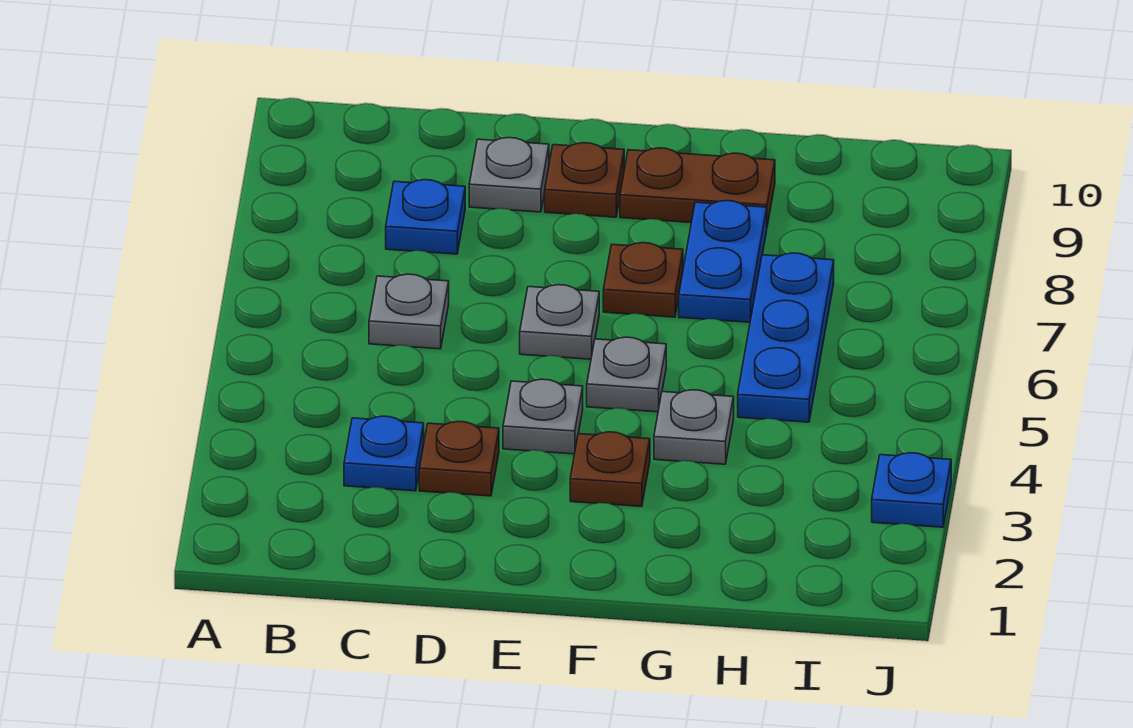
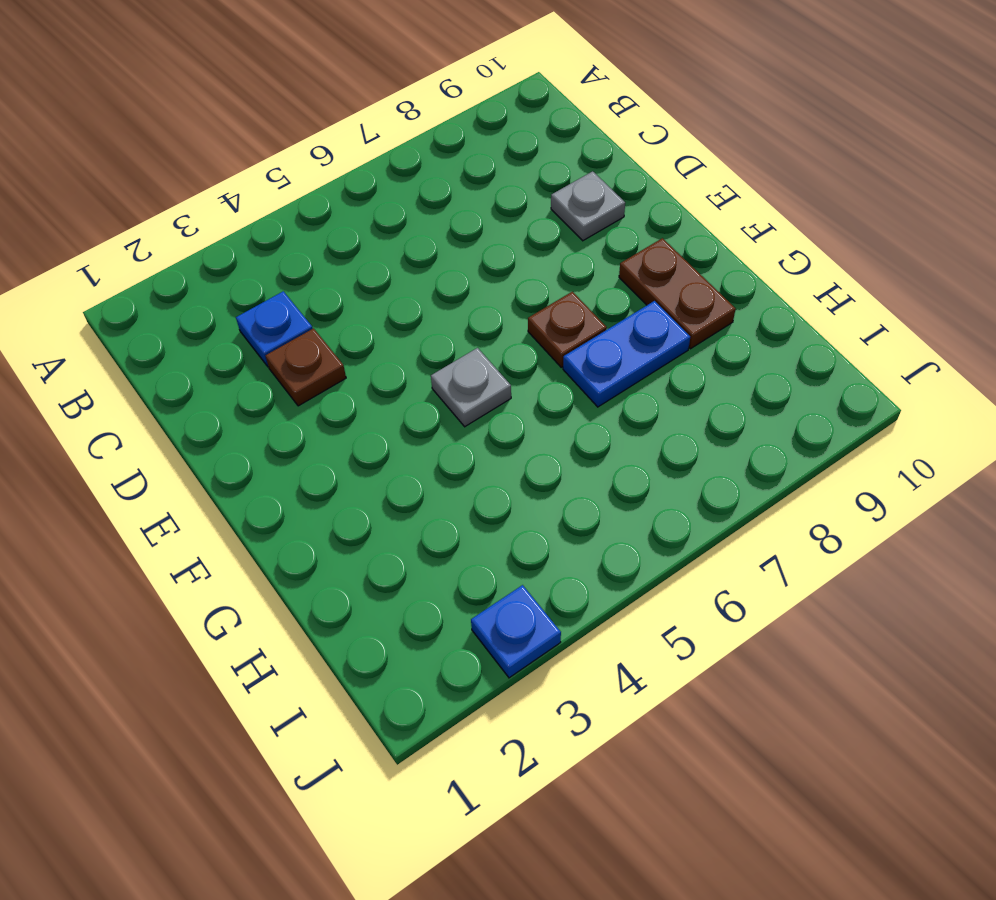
none -> grey 1x1 plate [369,274,449,349]
none -> blue 1x1 plate [386,180,465,254]
none -> grey 1x1 plate [503,379,583,454]

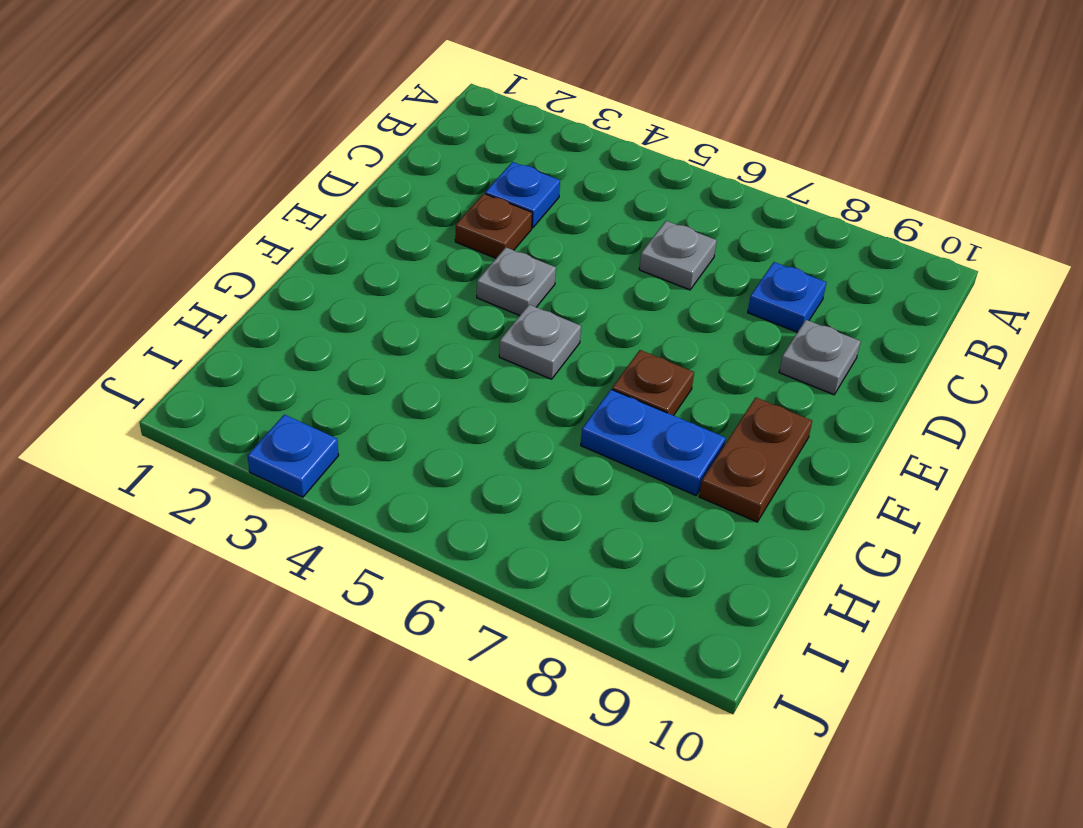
none -> grey 1x1 plate [520,285,599,359]
none -> brown 1x1 plate [545,143,624,217]
none -> brown 1x1 plate [570,432,650,507]

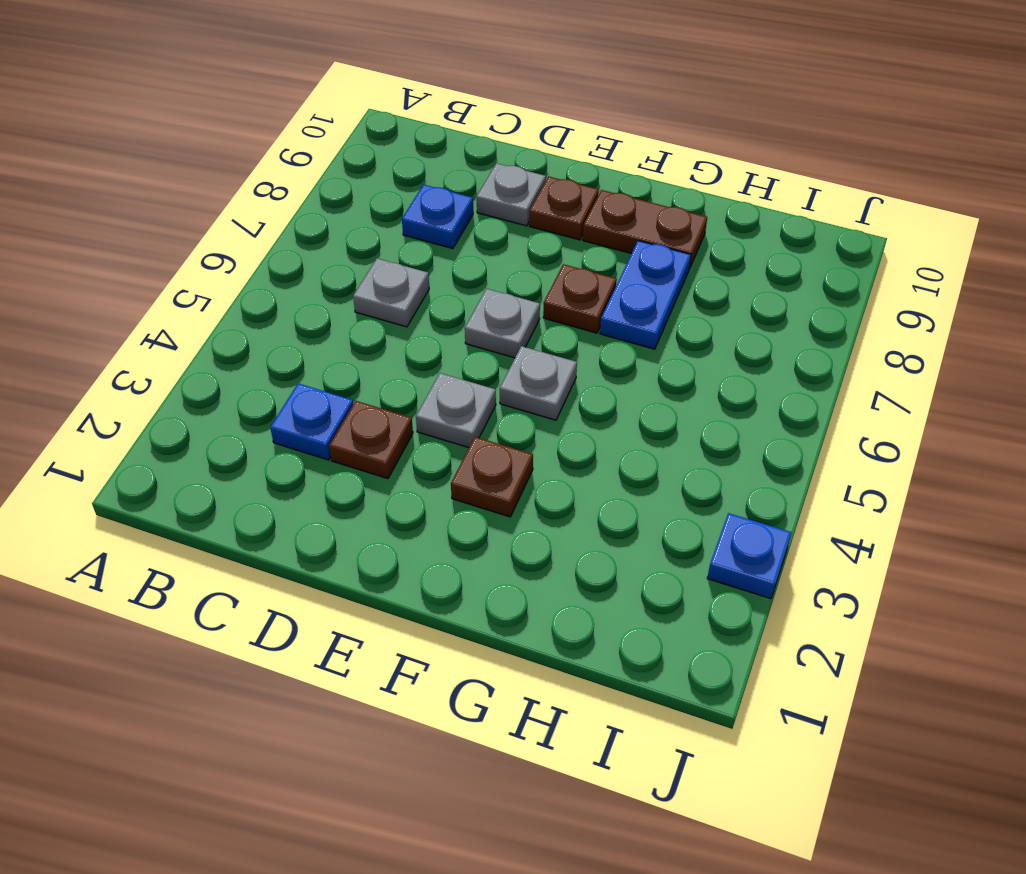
none -> grey 1x1 plate [654,390,734,464]
none -> blue 1x3 plate [738,253,834,422]

